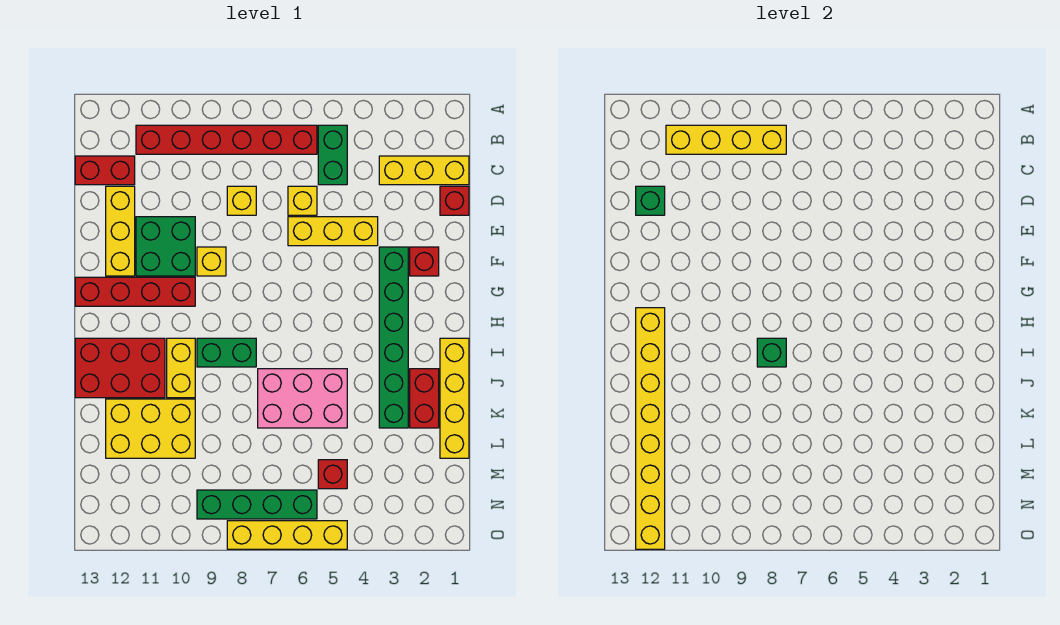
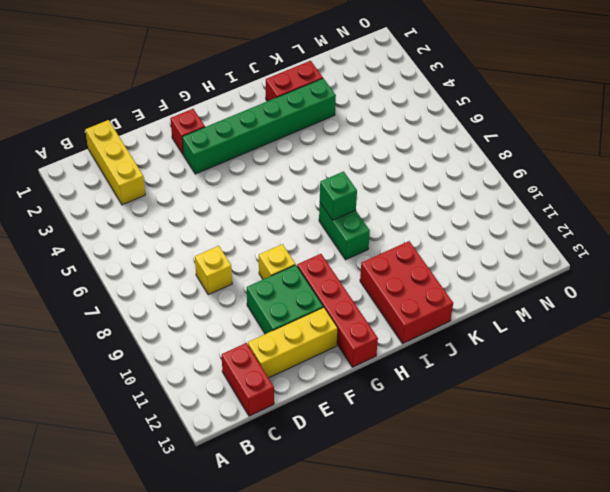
none -> green 1x2 brick [318,125,347,185]
none -> red 1x6 brick [136,125,317,154]
none -> red 1x1 brick [440,186,469,215]

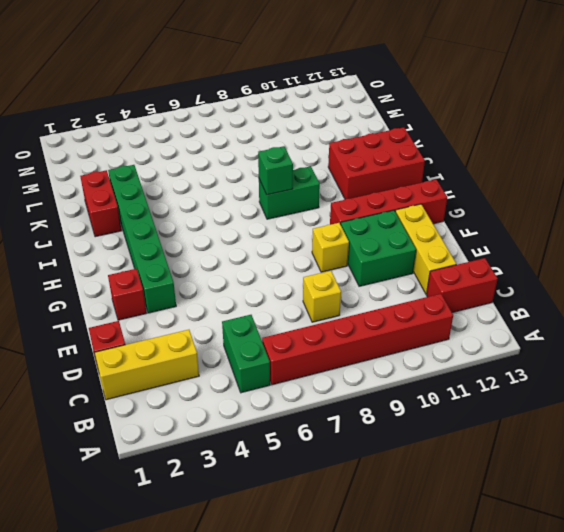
none -> yellow 1x1 brick [288,186,317,215]
none -> yellow 1x3 brick [288,217,378,246]
none -> yellow 1x4 brick [440,338,469,458]

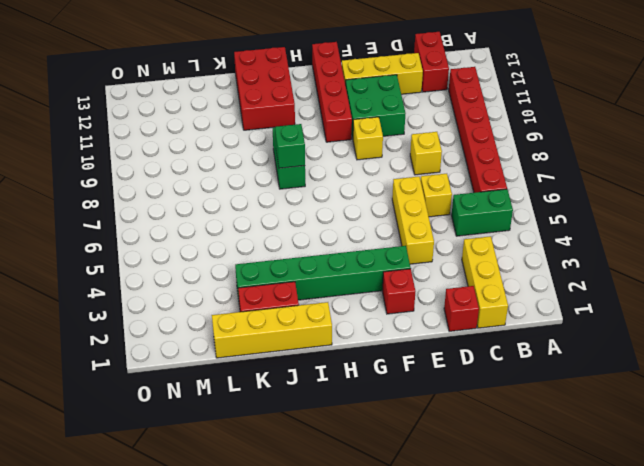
none -> yellow 1x2 brick [167,338,195,398]
none -> pink 2x3 brick [258,369,347,428]
none -> yellow 2x3 brick [106,399,195,458]

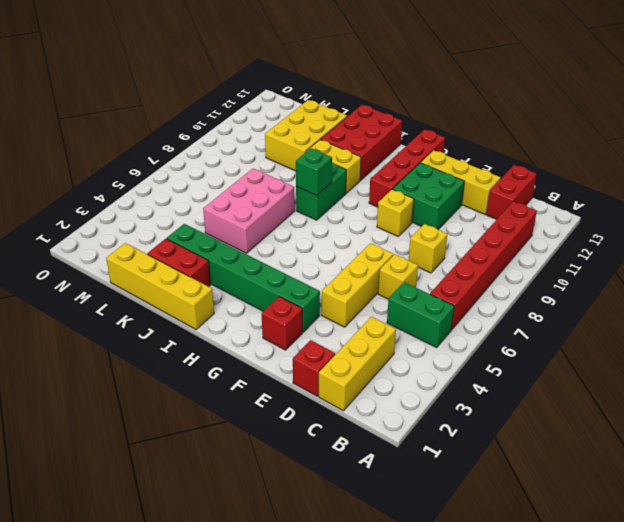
none -> red 1x1 brick [318,460,347,489]
none -> green 1x4 brick [197,490,317,519]
none -> yellow 1x4 brick [227,521,347,549]

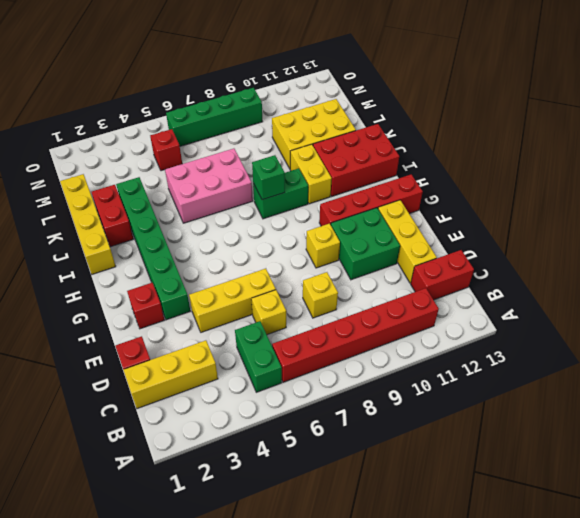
none -> yellow 1x4 brick [227,521,347,549]
none -> yellow 1x4 brick [666,125,786,154]
none -> green 1x1 brick [636,186,665,215]

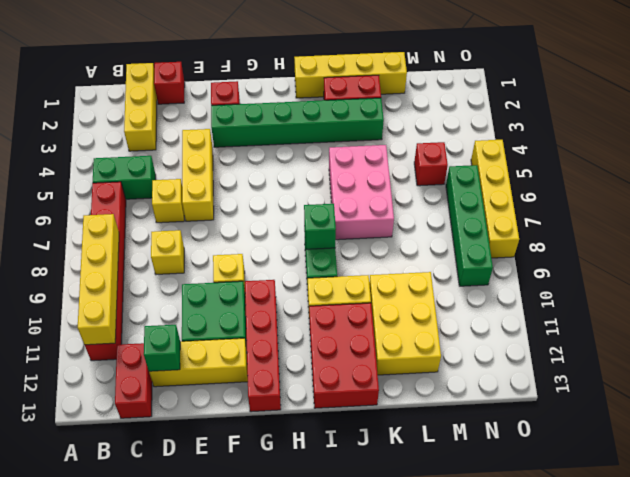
none -> yellow 1x8 brick [636,308,665,549]

